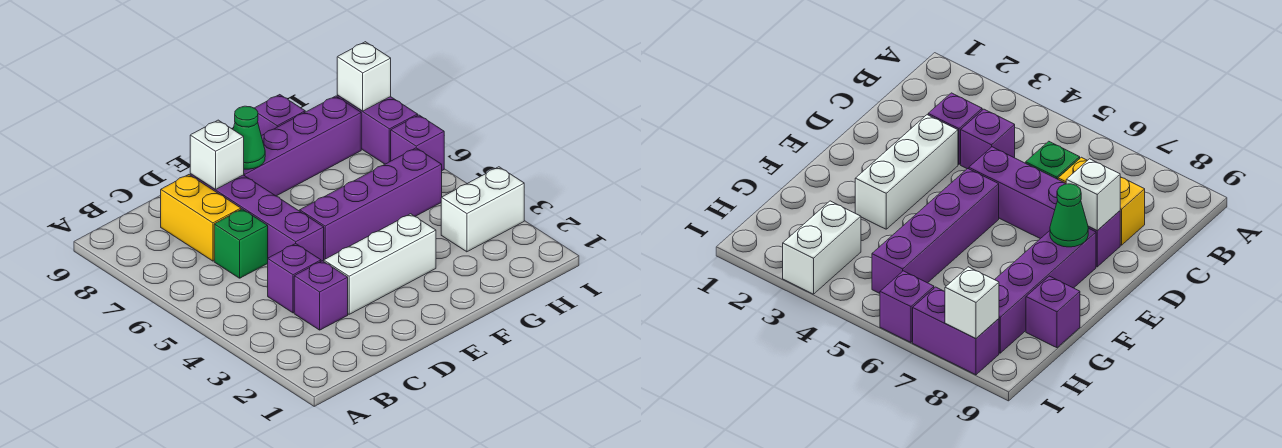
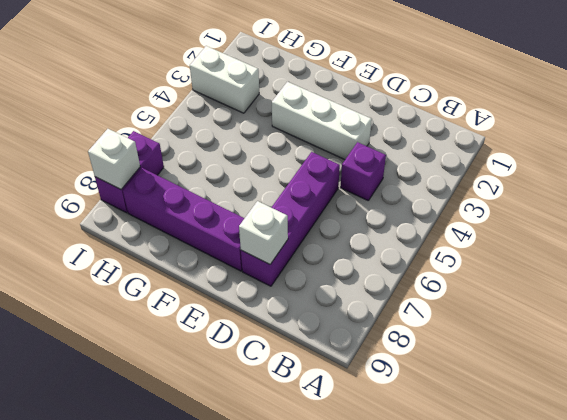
none -> purple 1x1 brick [294,261,348,330]
none -> green 1x1 brick [214,209,268,278]
none -> yellow 1x2 brick [161,175,241,261]

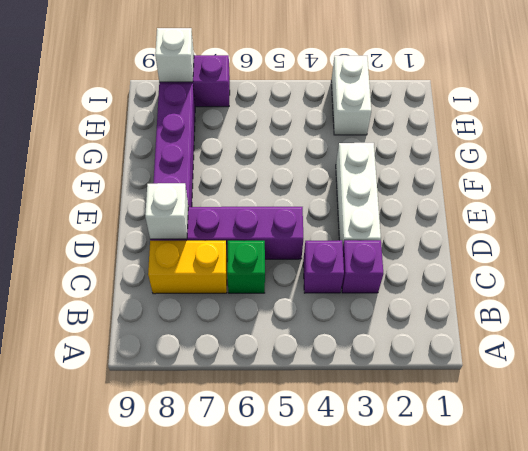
none -> purple 1x4 brick [300,148,442,260]
none -> purple 1x1 brick [255,95,305,136]
none -> purple 1x1 brick [391,115,444,170]

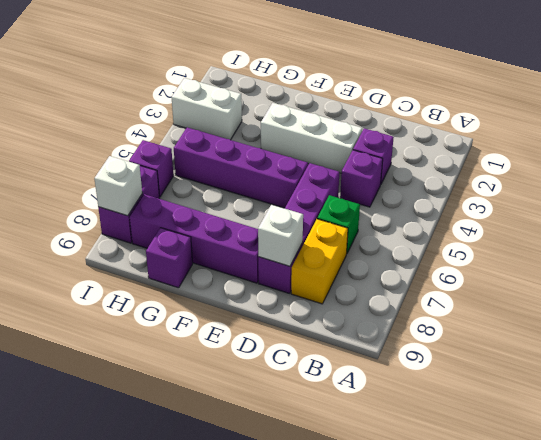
none -> green 1x1 cone [233,106,265,169]

